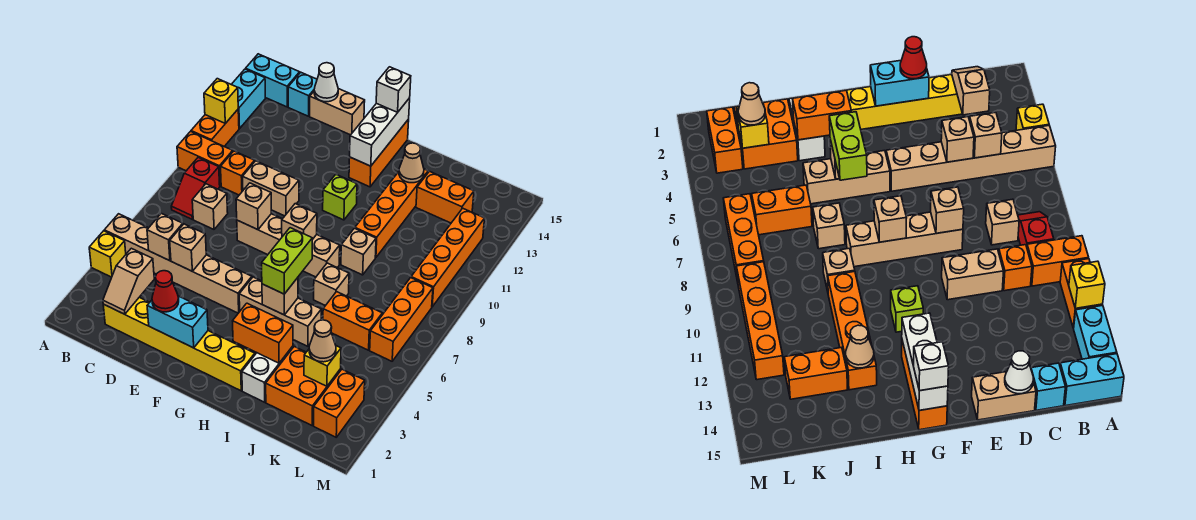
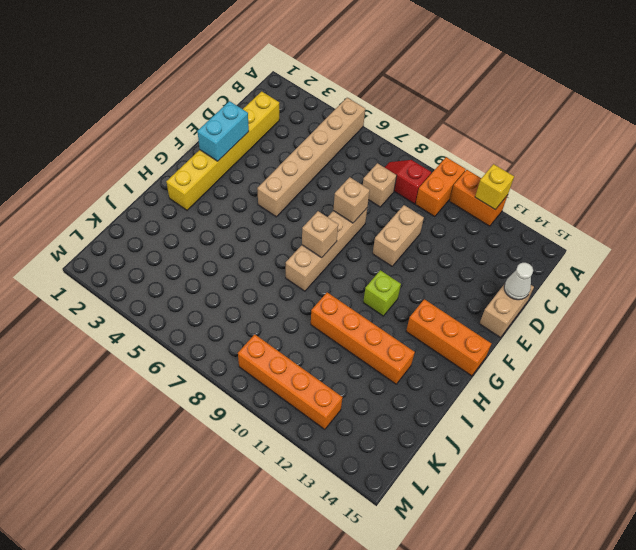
none -> yellow 1x1 brick [89,231,126,277]
none -> cyan 1x2 brick [231,69,265,129]
none -> cyan 1x2 brick [246,54,300,107]
none -> orange 1x1 brick [221,151,255,195]

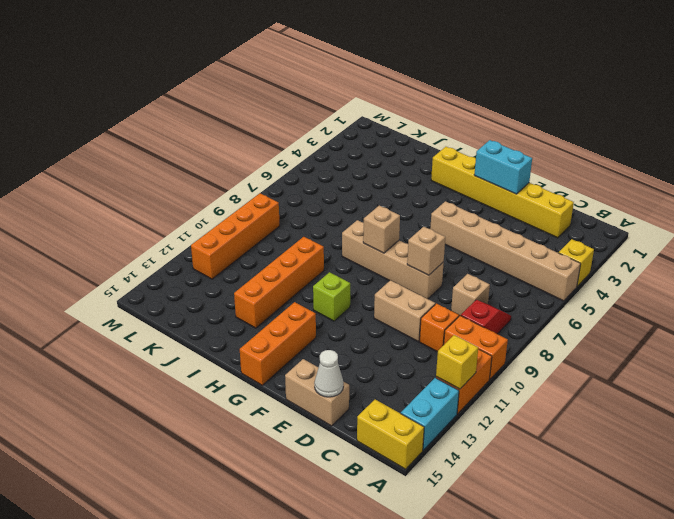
yellow 1x2 brick [357,400,424,469] -> cyan 1x2 brick [246,54,300,107]
none -> cyan 1x1 brick [288,72,317,116]
none -> tan 1x3 brick [239,277,321,346]
none -> white 1x2 brick [242,346,293,402]
none -> tan 1x1 brick [314,263,349,306]

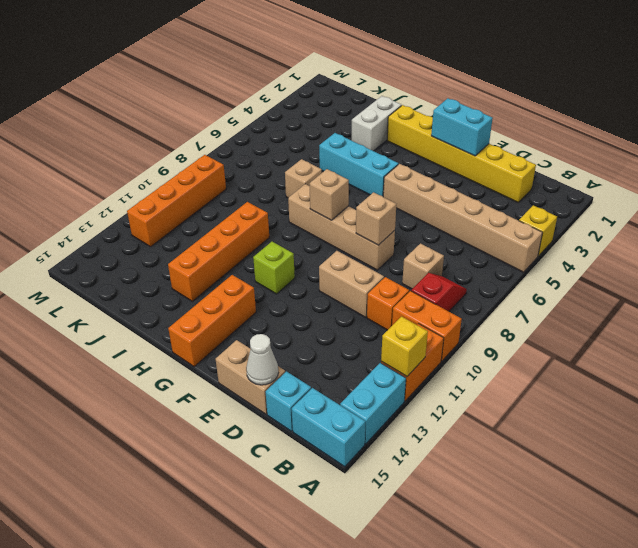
cyan 1x3 brick [319,133,398,196] -> tan 1x3 brick [239,277,321,346]
none -> tan 1x1 brick [341,228,376,275]
none -> orange 2x2 brick [266,347,341,425]
none -> orange 1x2 brick [323,292,382,350]
none -> orange 1x2 brick [416,171,474,223]

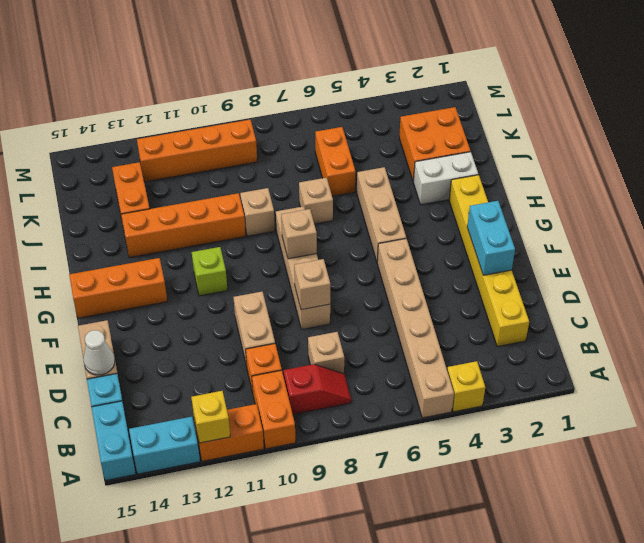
none -> orange 1x2 brick [314,369,365,437]
none -> orange 1x3 brick [370,278,433,361]
none -> tan 1x2 slope [103,248,154,314]
none -> tan 1x1 brick [147,213,183,261]

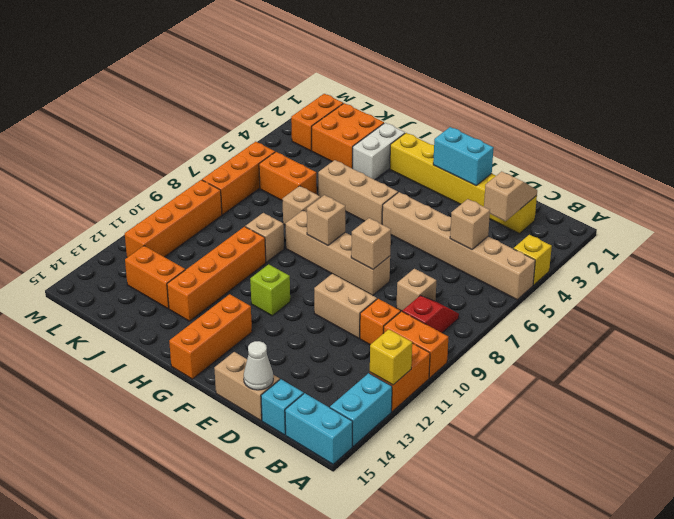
none -> tan 1x1 brick [170,224,206,271]
none -> white 1x3 brick [350,98,410,166]
none -> orange 1x2 brick [233,303,293,363]
none -> tan 1x1 brick [262,278,298,315]

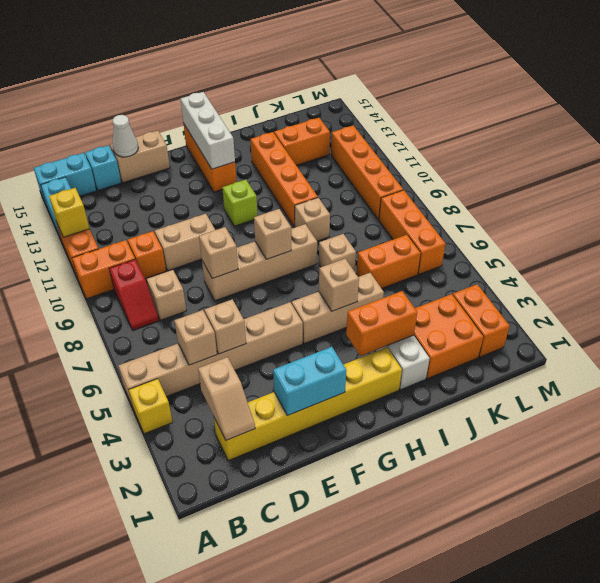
none -> tan 1x1 cone [399,143,424,183]
none -> yellow 1x1 brick [304,346,341,386]
none -> red 1x1 cone [152,271,179,312]
none -> white 1x1 brick [376,67,411,113]

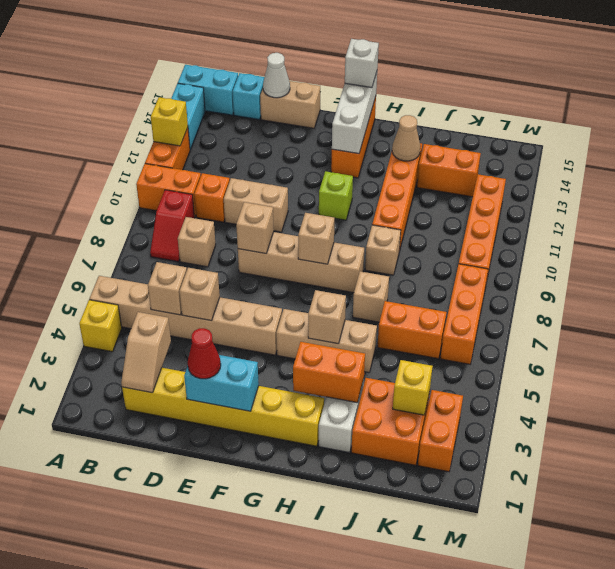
none -> lime 1x2 brick [262,228,312,294]
none -> tan 1x1 cone [309,320,336,362]

